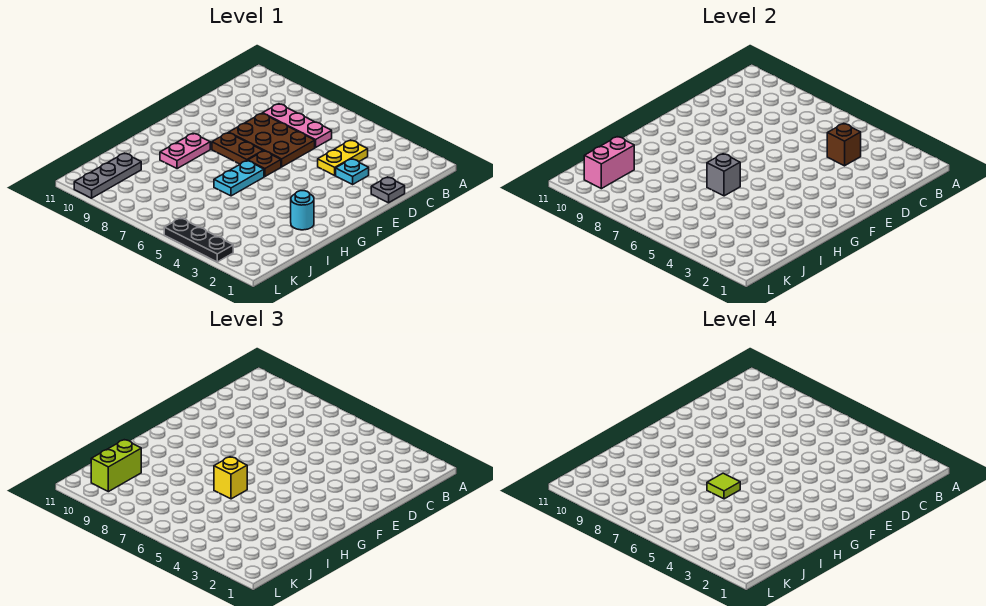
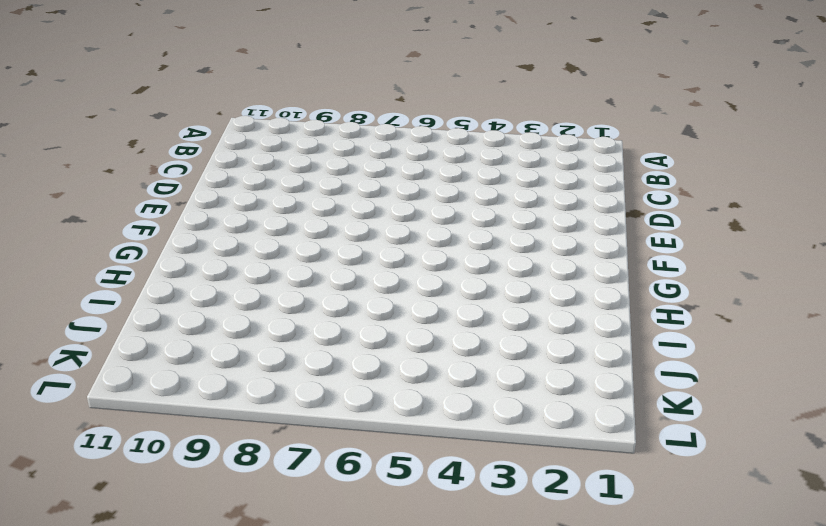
none -> yellow 1x2 plate [318,140,368,175]
none -> pink 1x3 plate [263,104,332,147]
none -> grey 1x1 plate [371,177,405,203]

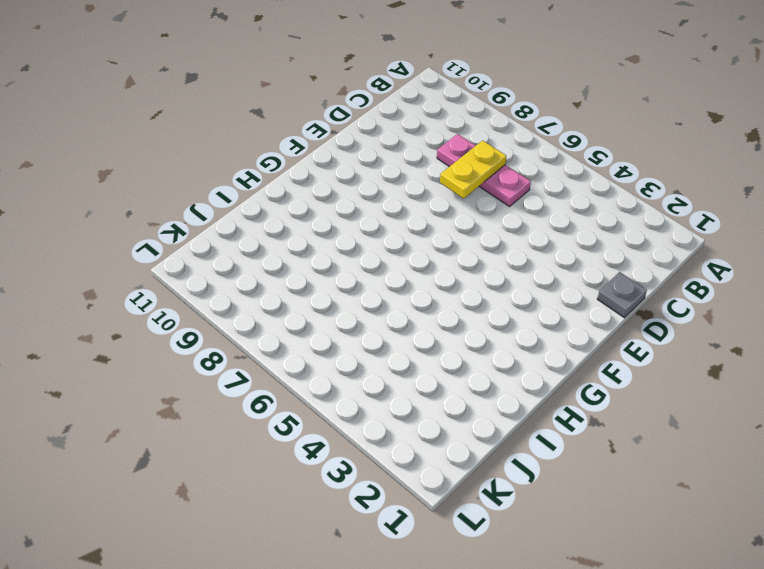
yellow 1x2 plate [440,140,506,198] -> yellow 1x2 plate moved to [318,140,368,175]
none -> cyan 1x1 plate [336,159,369,184]
none -> brown 2x3 plate [229,113,315,167]
none -> brown 1x1 plate [248,151,281,177]

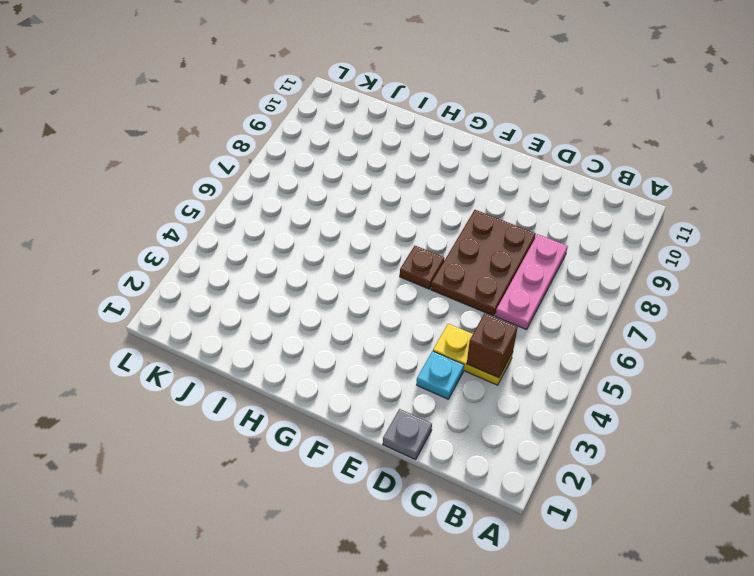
none -> brown 1x2 plate [212,133,263,164]
none -> cyan 1x2 plate [214,161,264,196]
none -> pink 1x2 plate [160,133,210,169]

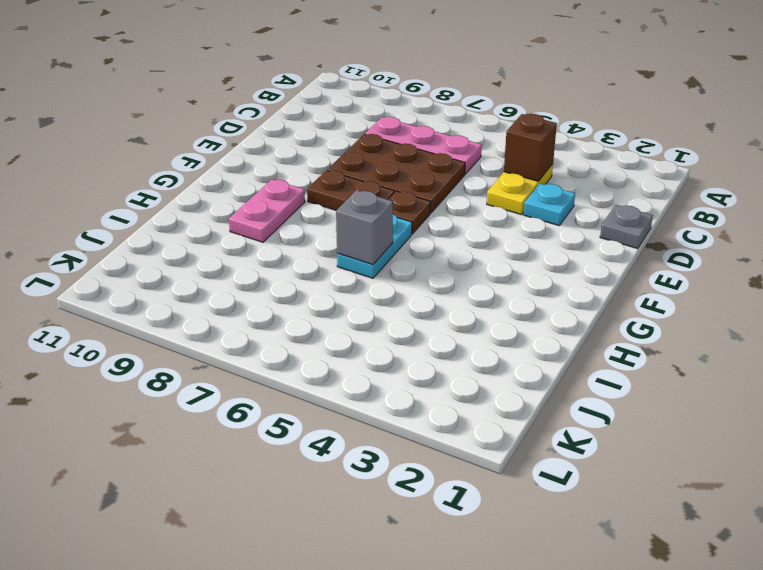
none -> cyan 1x1 round brick [291,191,314,230]
none -> grey 1x3 plate [74,153,141,198]
none -> black 1x3 plate [164,218,233,262]

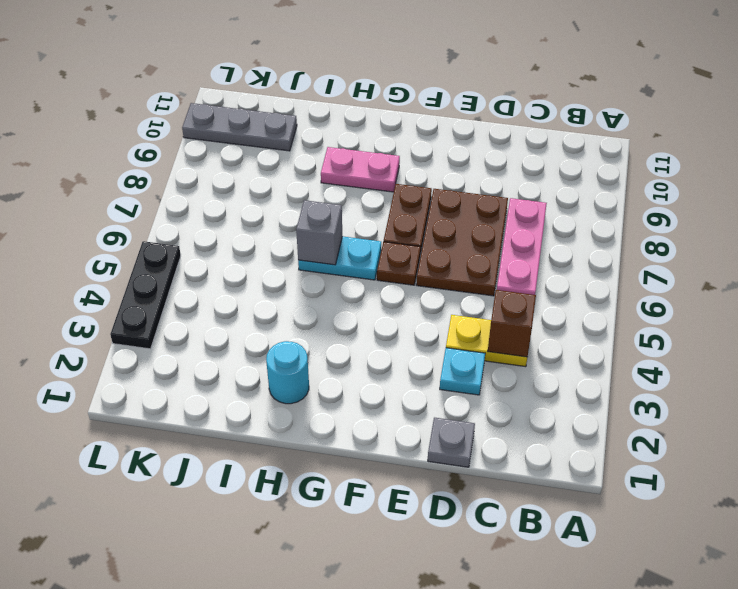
none -> pink 1x2 brick [584,137,634,189]
none -> yellow 1x1 brick [214,457,247,499]
none -> lime 1x2 brick [91,440,141,492]

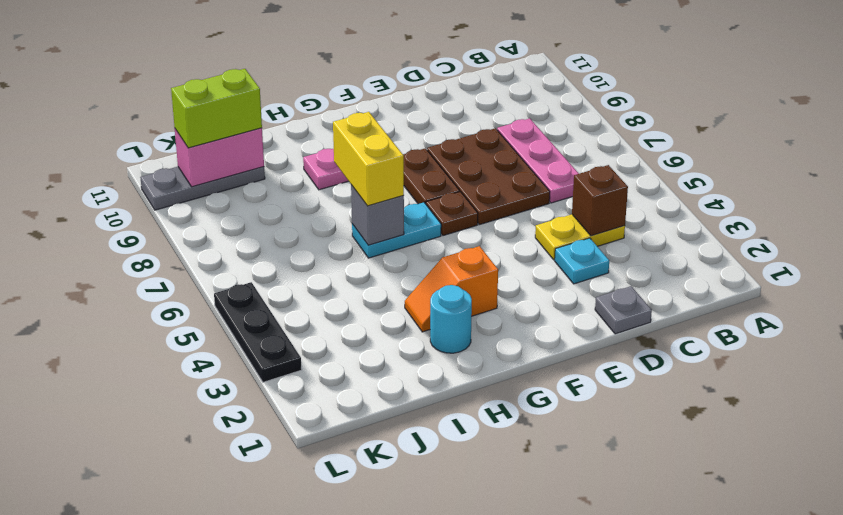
orange 1x2 slope [405,246,498,332] -> none
yellow 1x2 brick [333,112,404,206] -> yellow 1x1 brick [214,457,247,499]
none -> lime 1x1 tile [707,473,740,499]

